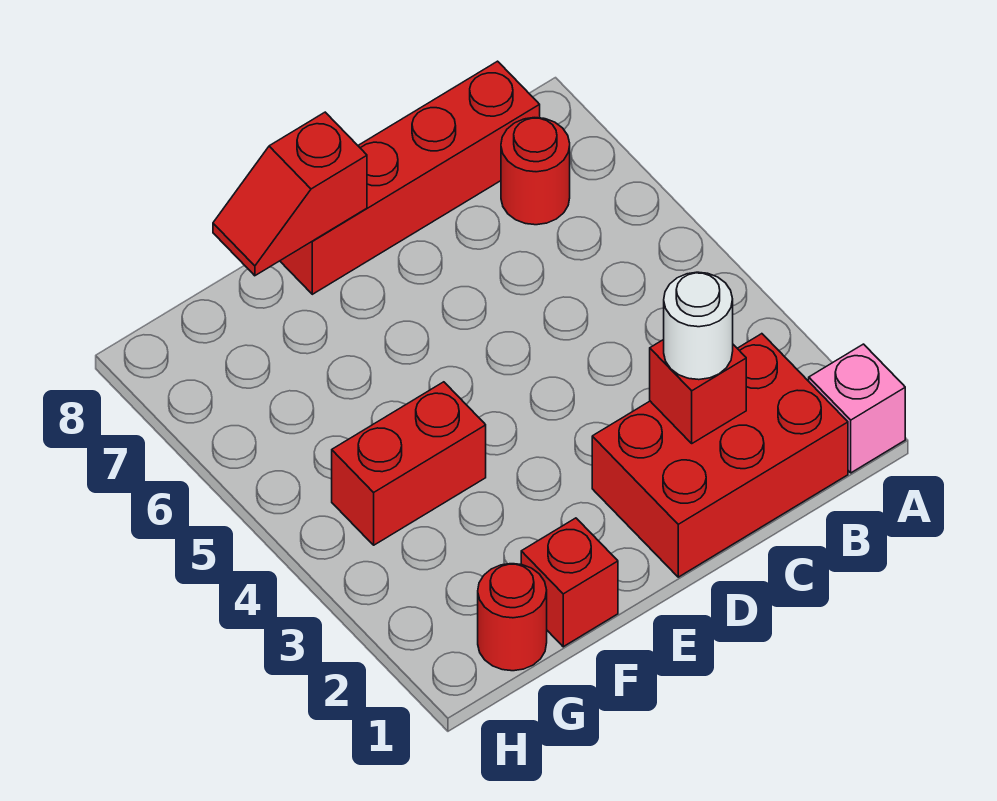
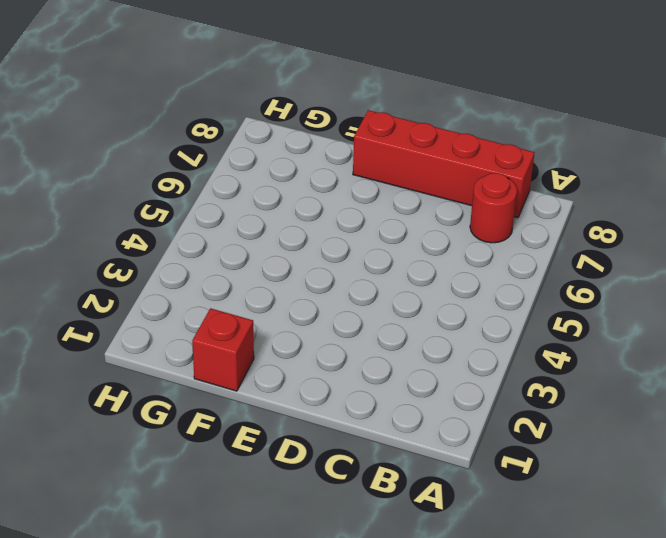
none -> pink 1x1 brick [809,344,905,473]
none -> red 2x3 brick [592,334,848,577]

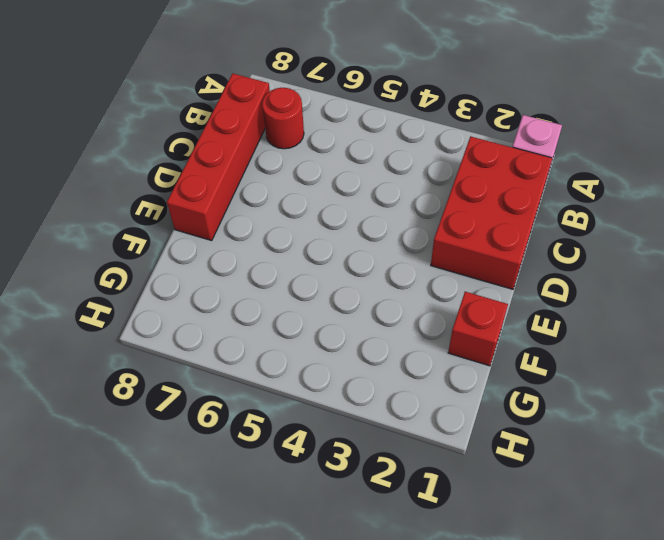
none -> red 1x2 brick [332,382,486,545]
none -> red 1x1 round brick [478,564,547,671]

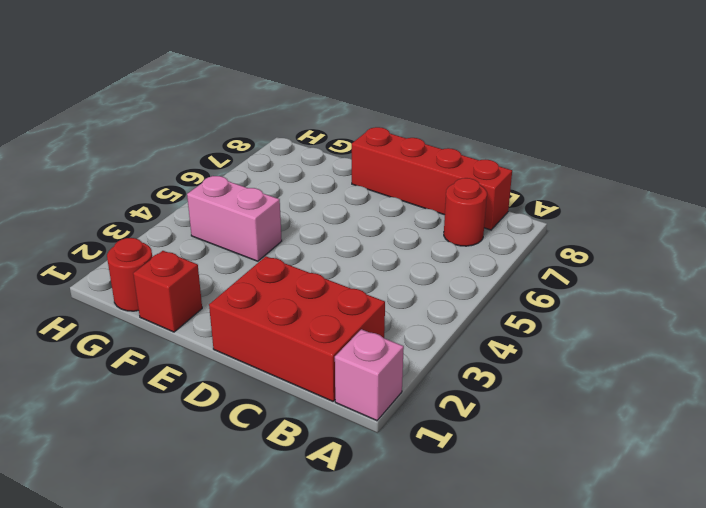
pink 1x2 brick [187,176,282,261] -> red 1x2 brick [332,382,486,545]
none -> red 1x1 brick [650,340,746,443]
none -> red 1x2 slope [213,112,367,276]

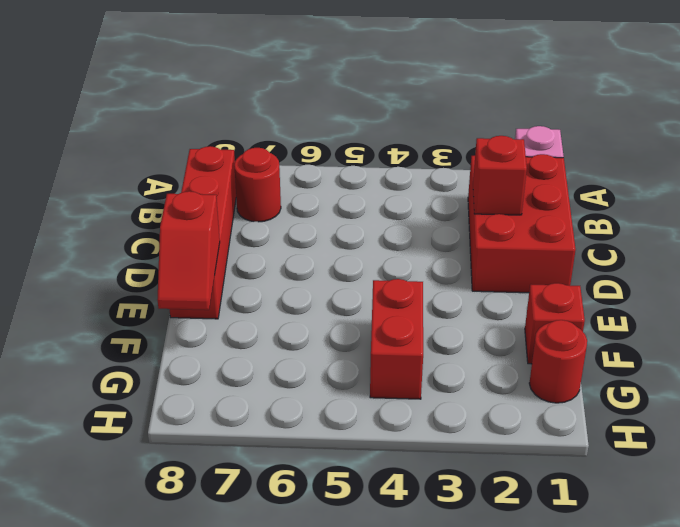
none -> white 1x1 round brick [664,272,733,380]

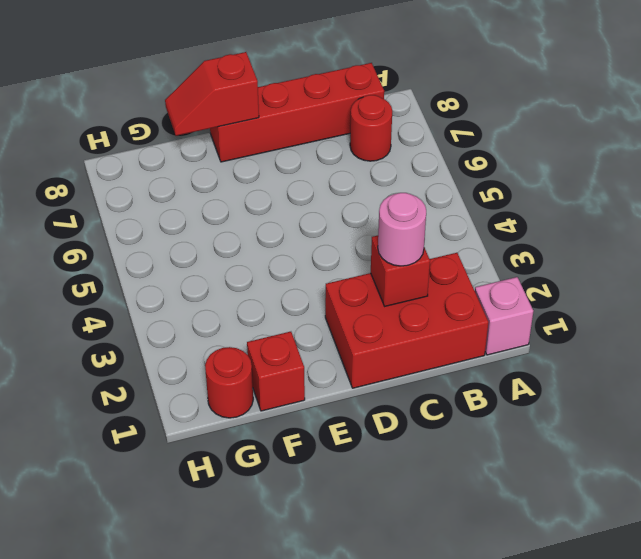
pink 1x1 round brick [378,193,426,266] -> white 1x1 round brick [664,272,733,380]
none -> red 1x2 brick [332,382,486,545]

